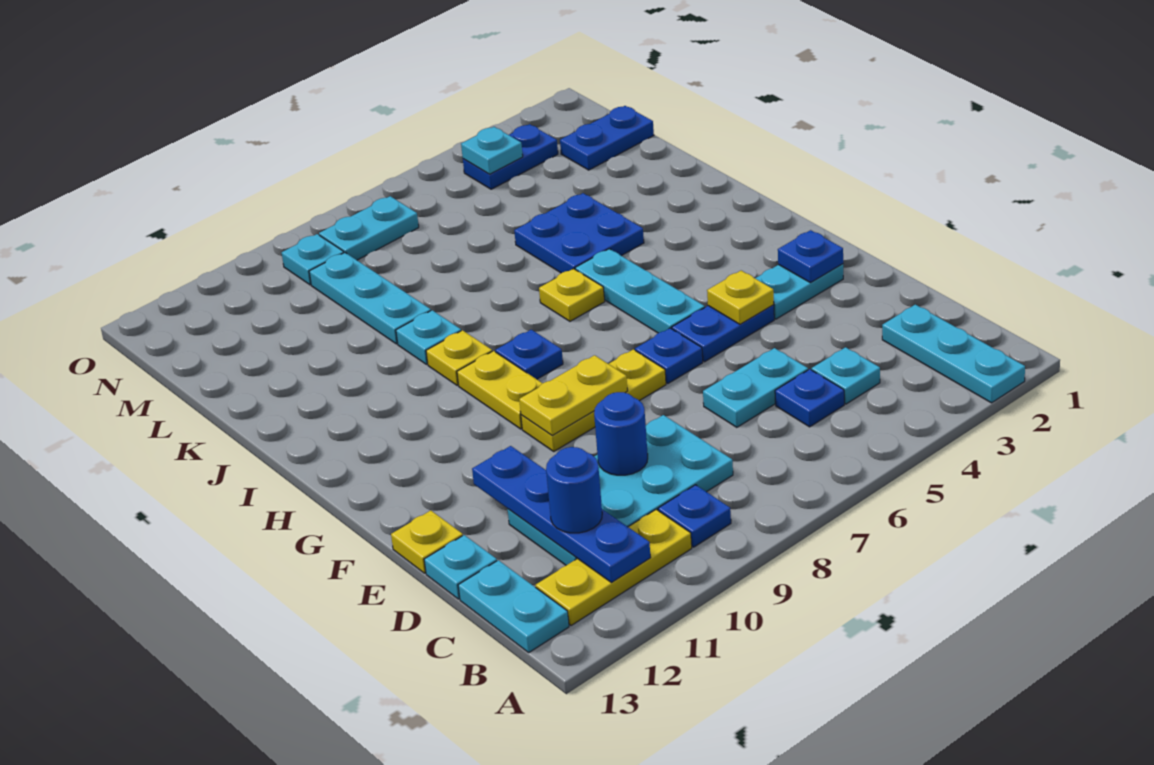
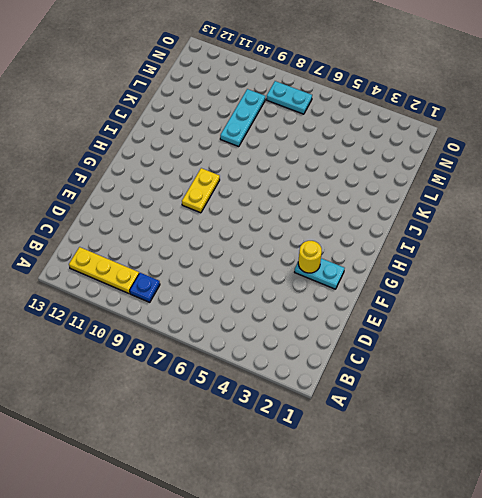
yellow 1x1 round brick [298,241,322,273] -> none
none -> cyan 1x3 plate [882,304,1025,403]
none -> cyan 1x2 plate [458,560,569,652]
none -> cyan 1x1 plate [812,347,880,404]
none -> blue 1x1 plate [775,369,844,427]

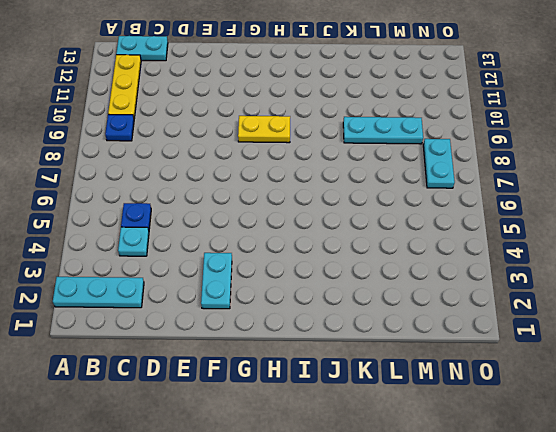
none -> cyan 2x4 plate [508,415,733,565]
none -> cyan 1x2 plate [703,348,808,427]
none -> cyan 1x1 plate [424,535,497,599]
none -> yellow 1x1 plate [391,510,463,573]

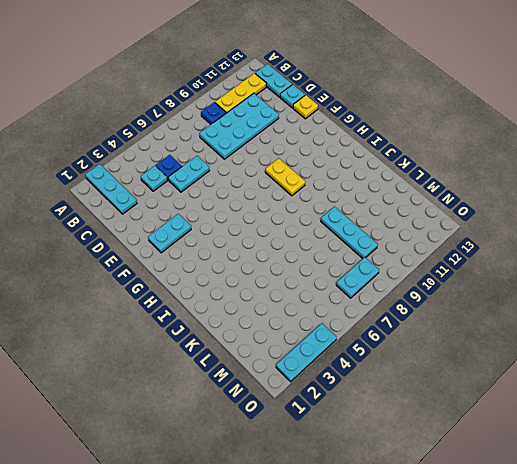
cyan 1x3 plate [276,323,337,382] -> cyan 1x3 plate turned to [575,249,705,333]
none -> blue 1x2 plate [672,305,774,362]
none -> blue 1x1 plate [635,328,703,384]
none -> yellow 1x3 plate [521,349,666,451]
none -> blue 1x1 plate [495,330,563,379]

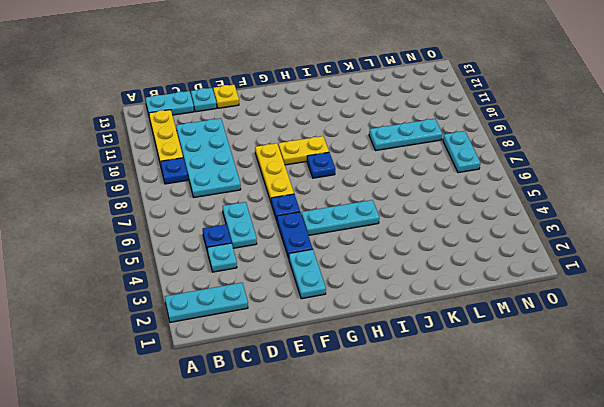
none -> yellow 1x1 plate [539,269,605,321]
none -> yellow 1x1 plate [426,330,492,386]
none -> blue 2x2 plate [514,193,644,273]
none -> cyan 1x1 plate [396,310,461,364]

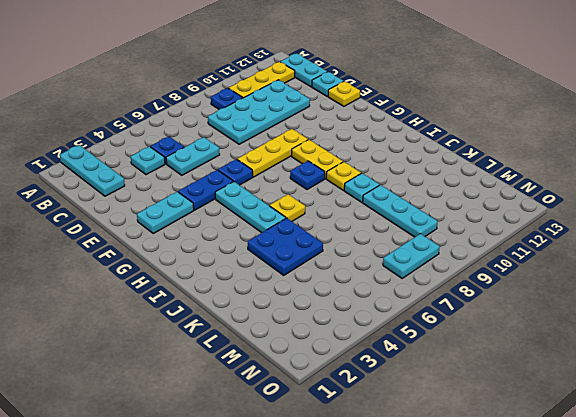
none -> blue 1x2 plate [560,106,654,170]
none -> blue 1x2 plate [463,124,558,189]
none -> cyan 1x1 plate [282,234,344,285]
none -> blue 1x4 plate [472,446,651,583]

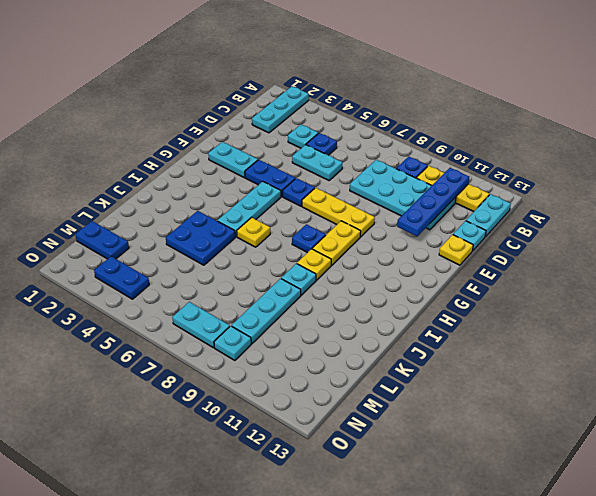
none -> blue 1x1 round brick [594,392,648,475]
none -> blue 1x1 plate [778,230,843,283]
none -> yellow 1x1 plate [707,271,774,324]
none -> yellow 1x2 plate [519,355,628,435]

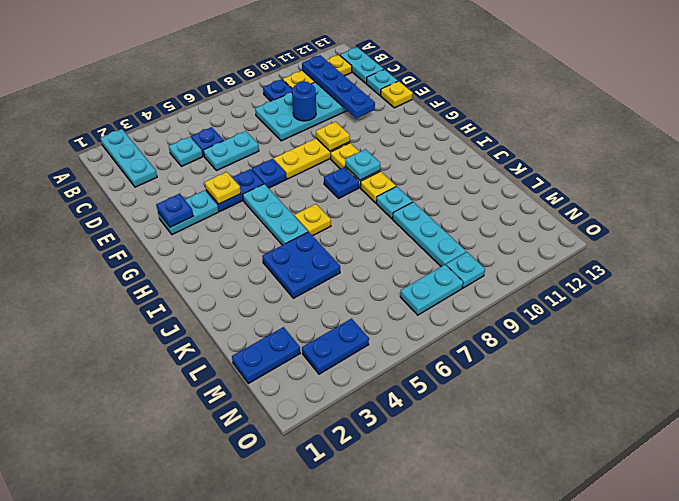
yellow 1x1 plate [316,122,350,151] -> yellow 1x2 plate [519,355,628,435]
cyan 1x1 plate [345,149,380,180] -> cyan 1x1 plate moved to [461,127,523,174]
none -> blue 1x1 round brick [546,447,602,533]

